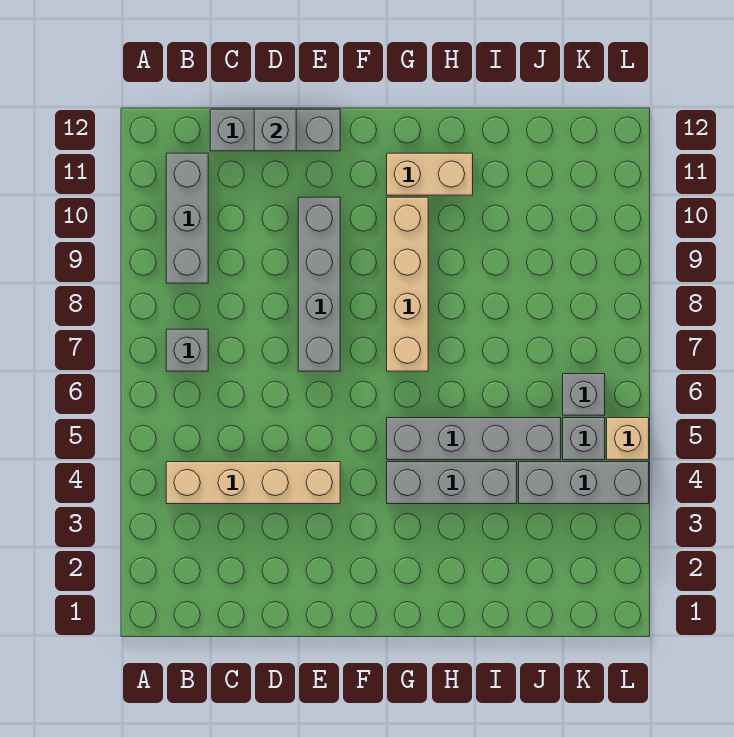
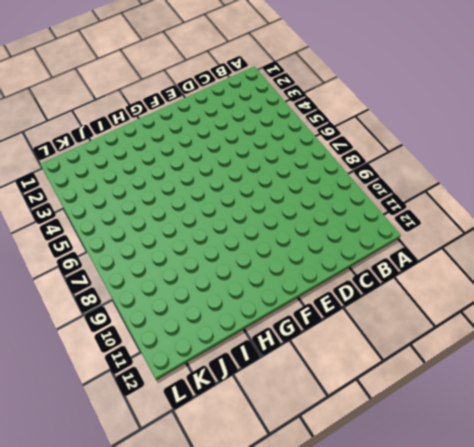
none -> tan 1x4 brick [166,462,340,504]
none -> grey 1x1 brick [166,329,208,371]
none -> grey 1x3 brick [166,153,208,283]

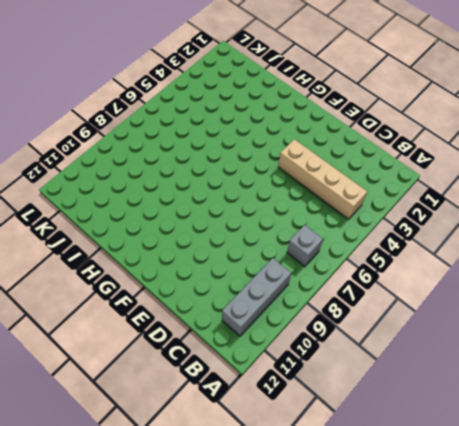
none -> grey 1x3 brick [210,109,340,151]
none -> grey 1x4 brick [298,197,340,371]
none -> grey 1x3 brick [387,462,517,504]

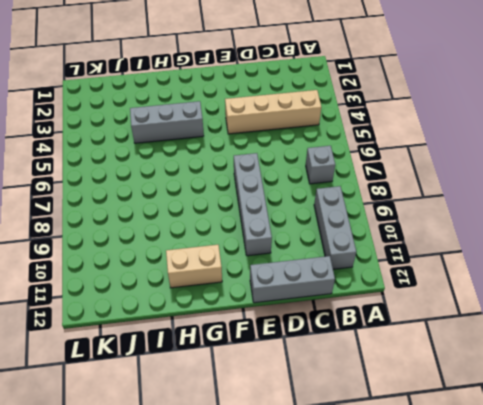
none -> grey 1x4 brick [387,418,561,460]
none -> tan 1x4 brick [387,197,428,371]
none -> grey 1x3 brick [519,462,649,504]

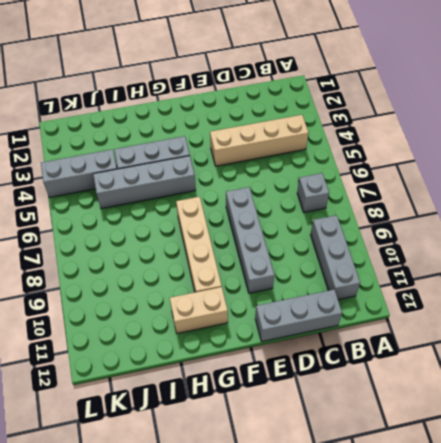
none -> grey 1x1 brick [563,418,605,460]
none -> grey 1x1 brick [563,374,605,415]
none -> tan 1x1 brick [607,418,649,460]

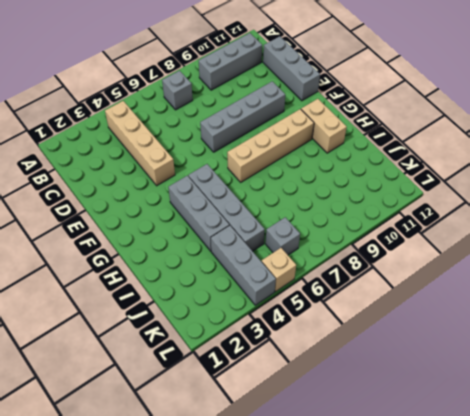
none -> grey 1x1 brick [563,418,605,460]
none -> grey 1x1 brick [254,109,296,151]

